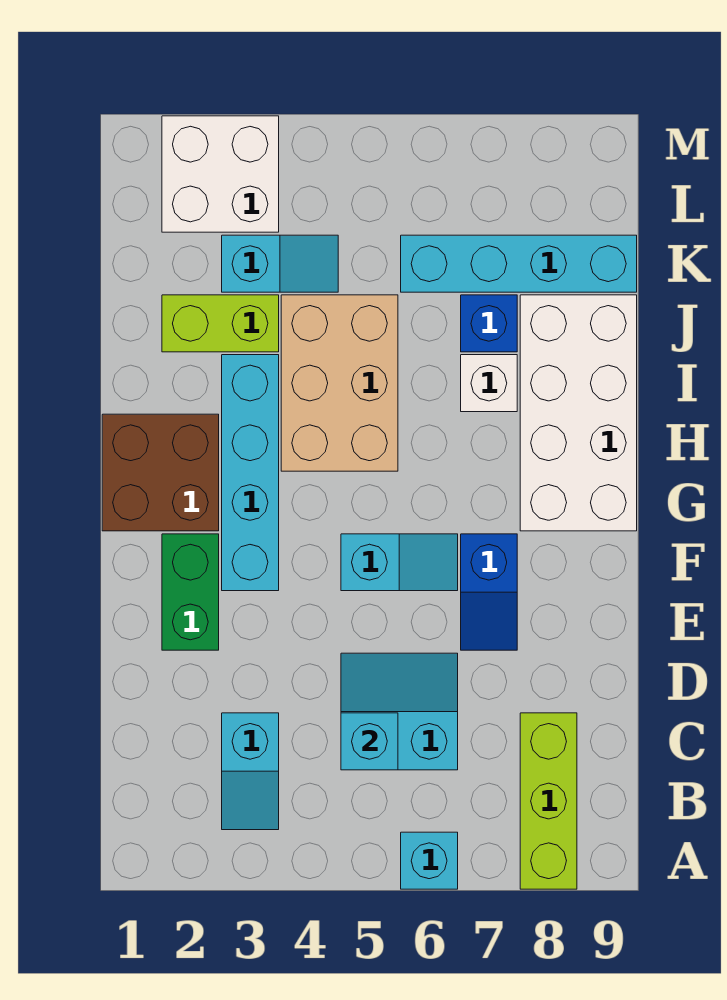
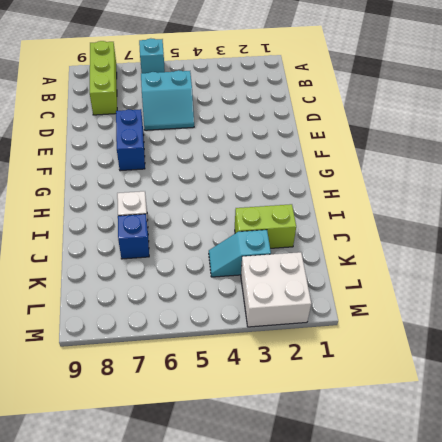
blue 1x2 brick [116,109,145,171] -> blue 1x2 slope [461,534,517,650]
none -> cyan 1x2 slope [222,713,279,830]
none -> green 1x2 brick [162,534,219,650]
none -> cyan 1x4 brick [222,355,279,591]

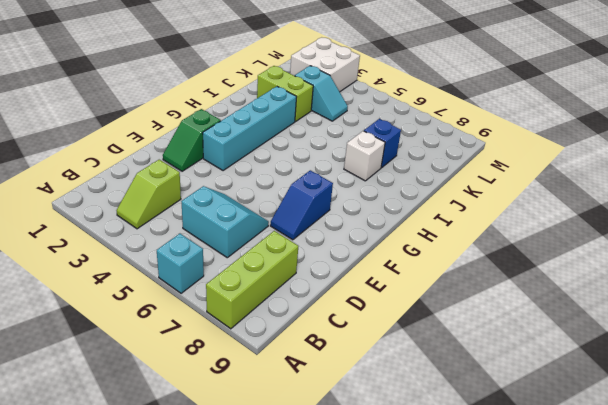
lime 1x2 slope [117,160,181,229] -> cyan 1x2 slope [222,713,279,830]
green 1x2 slope [163,109,221,171] -> green 1x2 brick [162,534,219,650]
none -> cyan 1x2 slope [341,534,458,591]
none -> brown 2x2 brick [102,414,219,531]
none -> white 2x4 brick [520,295,637,531]

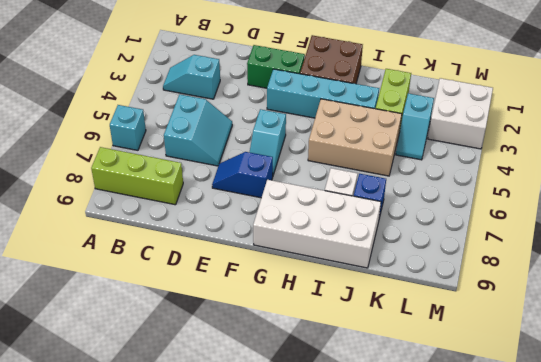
none -> cyan 1x4 brick [401,235,637,292]
none -> cyan 1x1 brick [341,713,398,770]

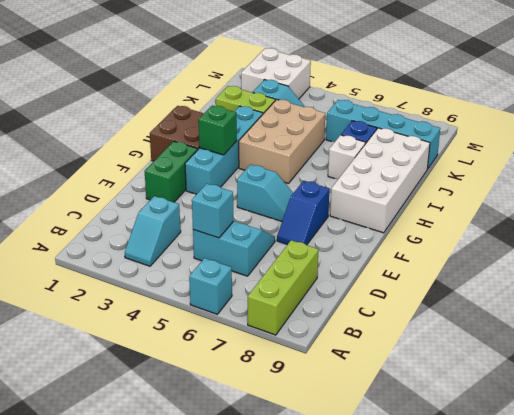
green 1x1 brick [198,106,237,155] -> none

